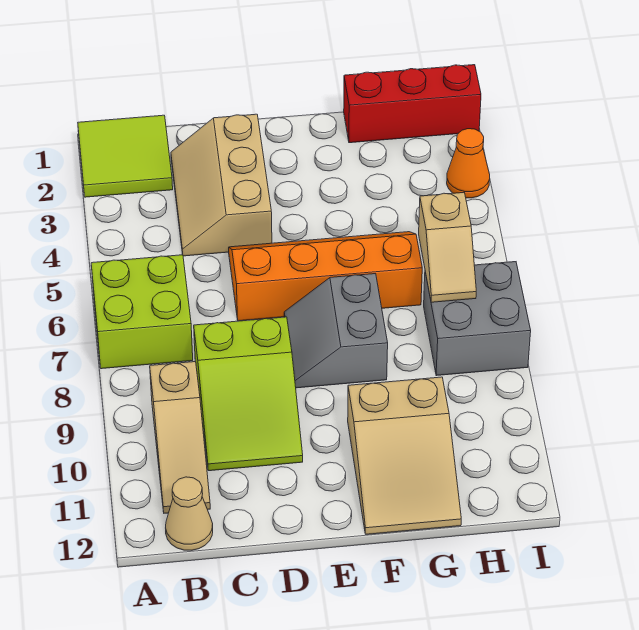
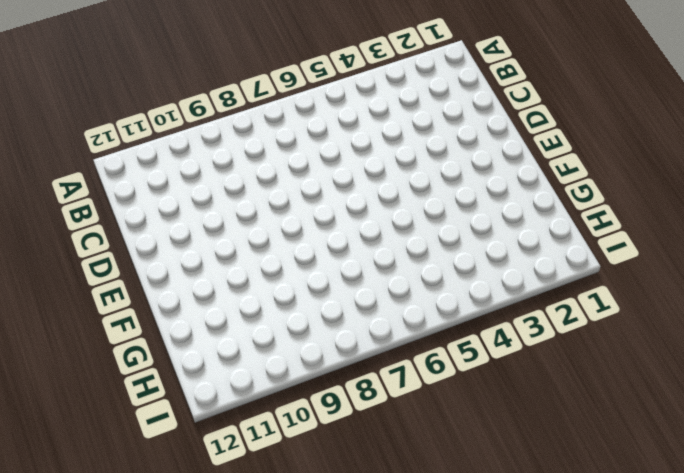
none -> lime 2x2 tile [78,115,173,197]
none -> lime 2x2 brick [91,255,193,369]
none -> tan 1x3 slope [150,362,210,513]

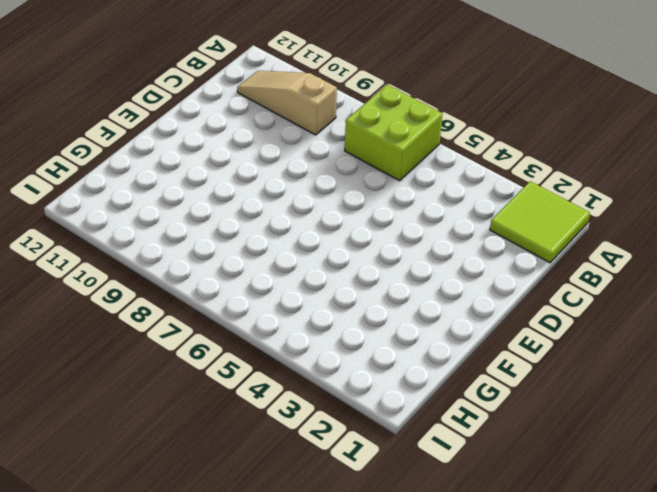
none -> tan 1x1 cone [166,477,213,550]
none -> tan 2x3 slope [171,114,272,256]
none -> lime 2x3 slope [194,317,303,471]

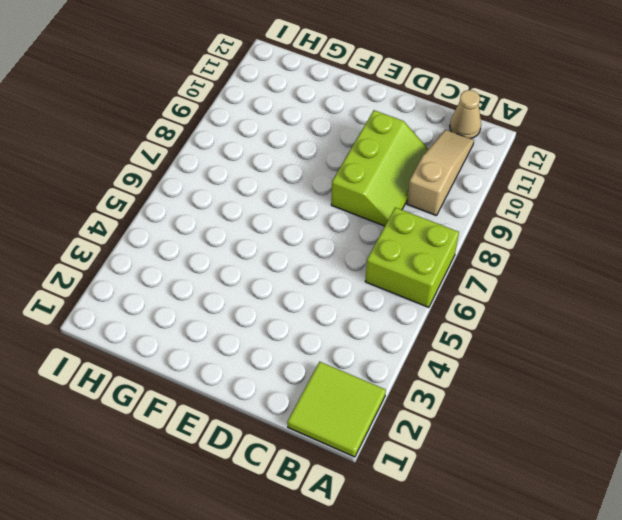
lime 2x3 slope [331,110,428,226] -> lime 2x3 slope turned to [194,317,303,471]
none -> tan 2x3 slope [171,114,272,256]
none -> orange 2x4 slope [229,232,422,321]
none -> grey 2x2 slope [284,274,388,388]

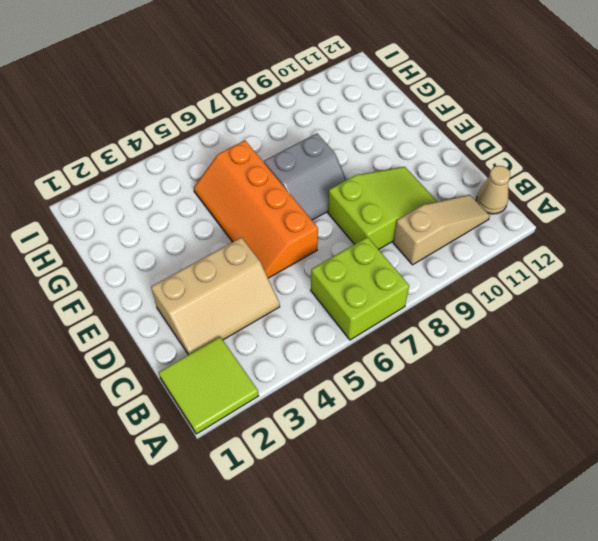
none -> tan 2x3 slope [348,377,461,534]
none -> red 1x3 brick [344,65,481,143]
none -> grey 2x2 brick [424,262,531,376]

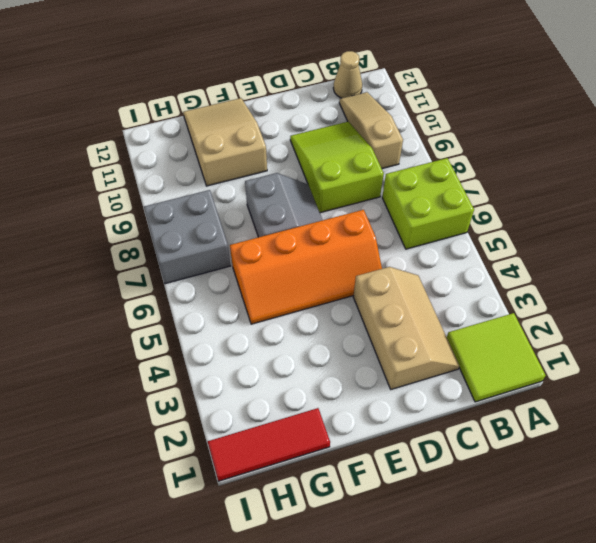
red 1x3 tile [208,408,330,481] -> red 1x3 brick [344,65,481,143]
none -> orange 1x1 cone [447,129,490,198]
none -> tan 1x2 slope [419,193,476,302]

